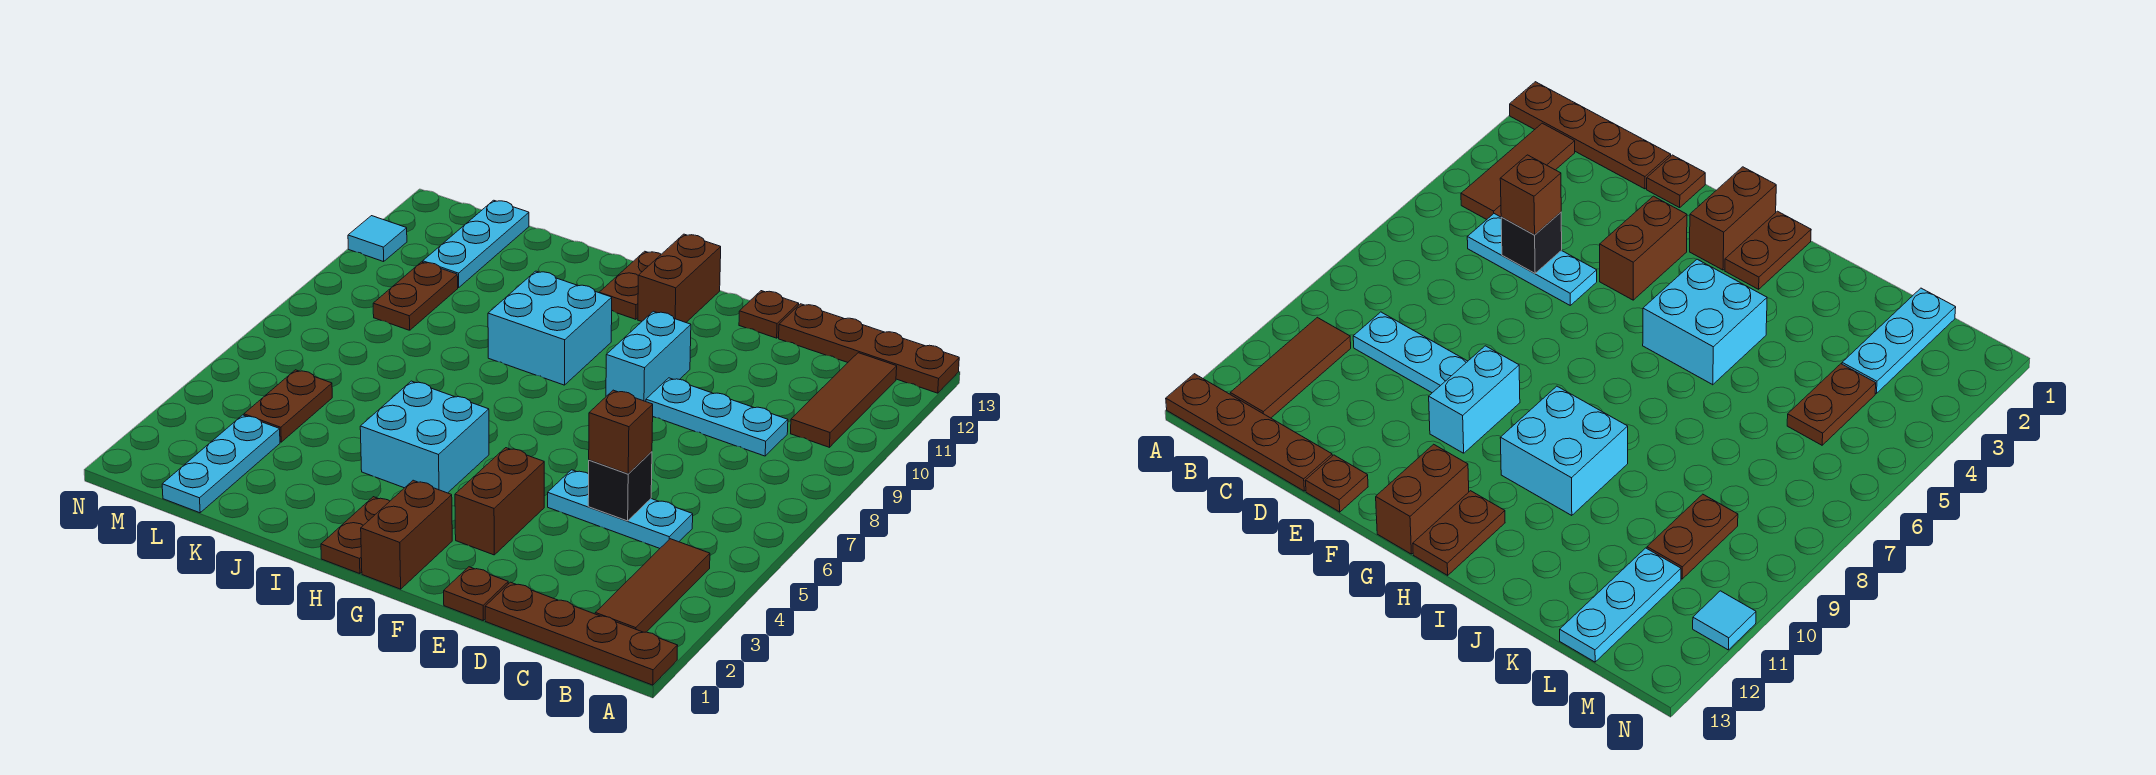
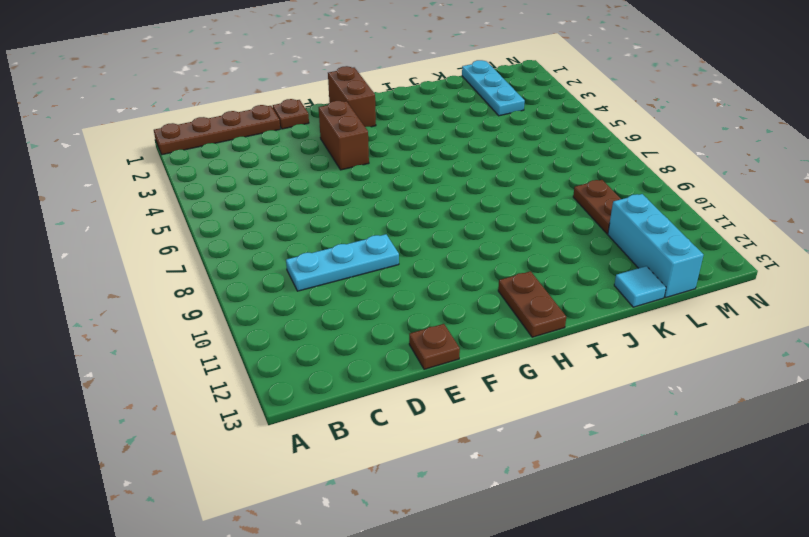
cyan 1x1 tile [614,266,666,307] -> cyan 1x1 tile moved to [348,216,407,262]
cyan 1x3 brick [608,194,703,297] -> cyan 1x3 plate [423,200,529,288]
none -> brown 1x4 plate [779,304,959,393]
none -> brown 1x3 tile [595,539,710,632]
none -> brown 1x3 tile [791,353,897,447]

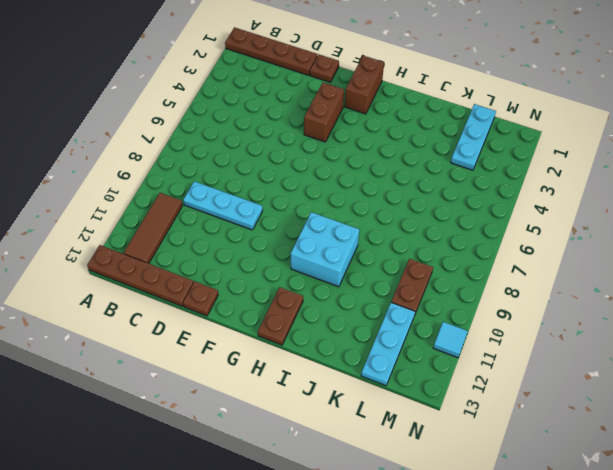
none -> brown 1x3 tile [595,539,710,632]
none -> cyan 1x3 plate [548,470,693,548]
none -> cyan 1x2 brick [606,311,691,402]

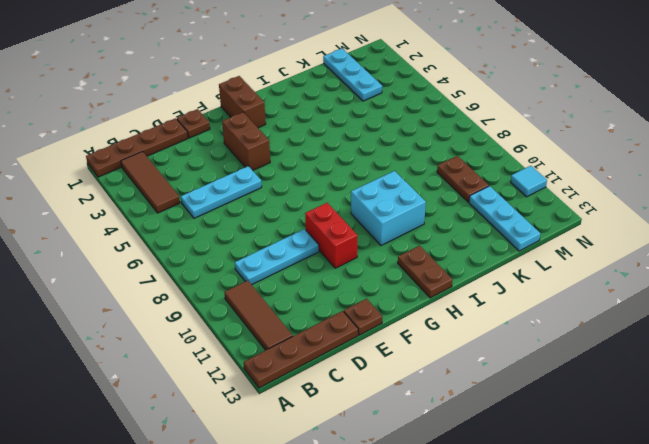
red 1x2 brick [305,203,357,268] -> cyan 1x2 brick [606,311,691,402]
none -> brown 1x2 brick [638,234,721,322]
none -> brown 1x2 plate [321,497,390,574]
none -> cyan 2x2 brick [360,381,489,493]

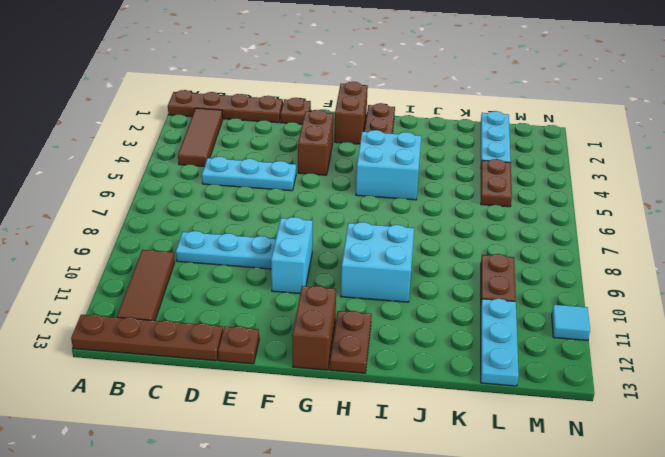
none -> black 1x1 brick [588,452,652,521]
none -> brown 1x1 brick [589,390,653,474]

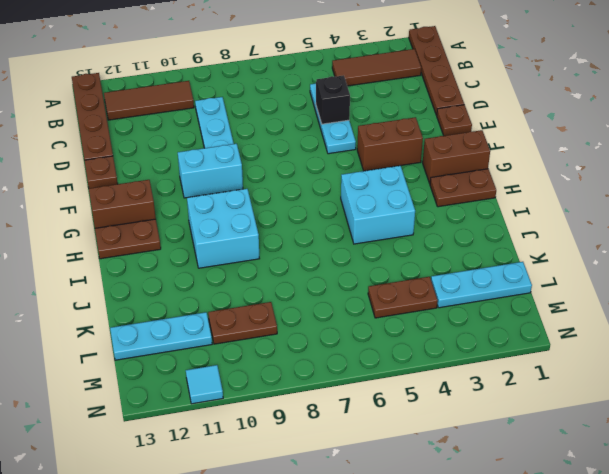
none -> brown 1x1 brick [589,390,653,474]

